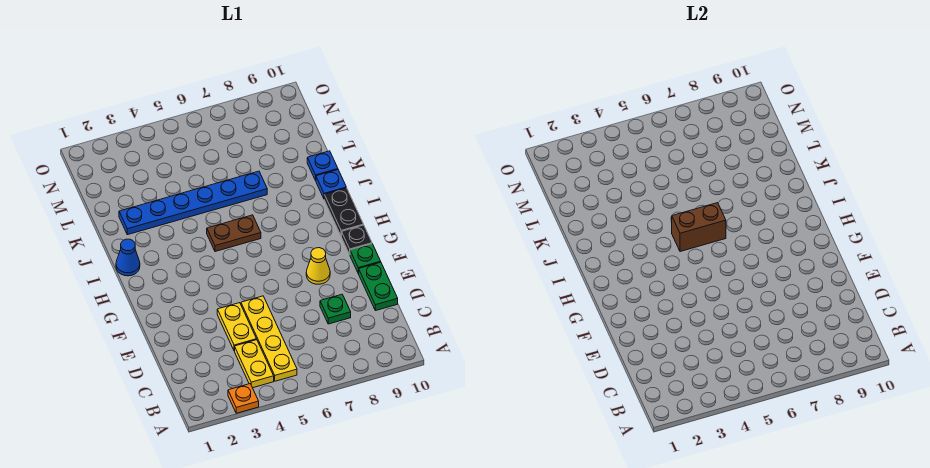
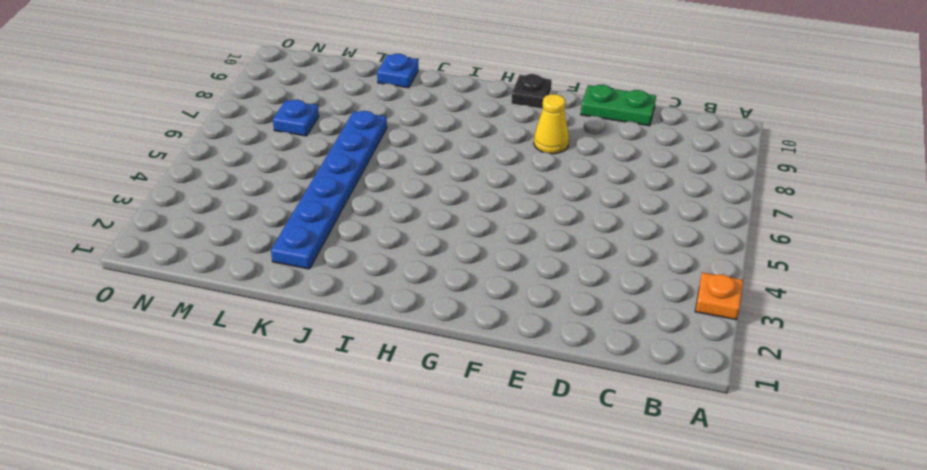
blue 1x1 plate [273,100,319,136] -> blue 1x1 plate moved to [316,170,346,198]
none -> yellow 1x2 plate [235,340,274,388]
none -> yellow 1x4 plate [241,296,297,381]
none -> yellow 1x2 plate [217,303,257,351]

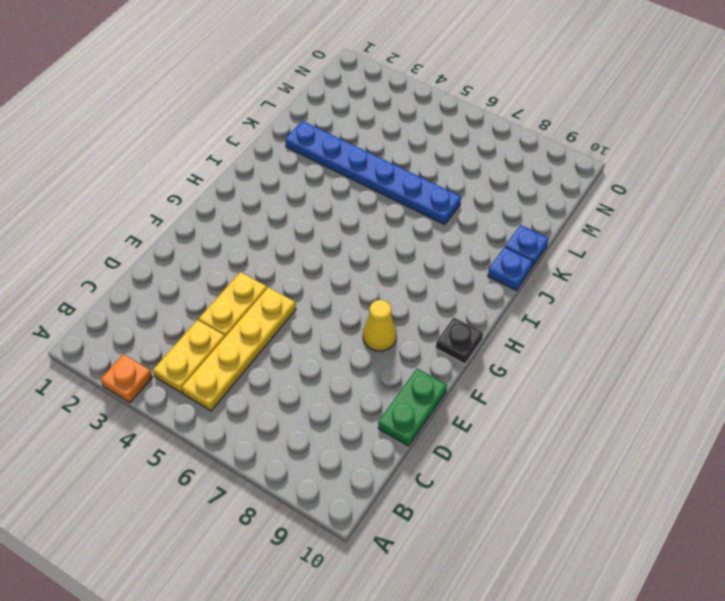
none -> green 1x1 plate [320,294,351,324]
none -> green 1x1 plate [350,244,381,273]
none -> black 1x2 plate [324,188,364,236]

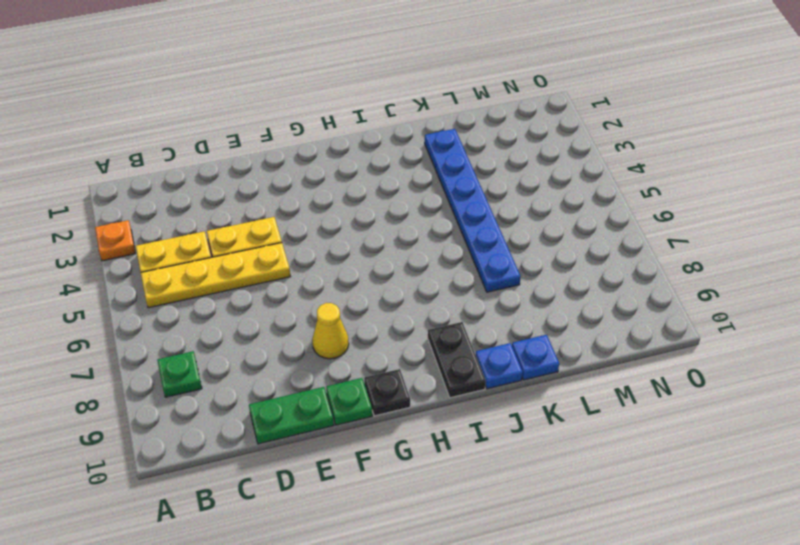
green 1x1 plate [157,351,202,397] -> green 1x1 plate moved to [320,294,351,324]
black 1x2 plate [428,322,486,398] -> black 1x2 plate turned to [324,188,364,236]
none -> blue 1x1 cone [116,239,140,276]
none -> brown 1x2 plate [207,215,261,252]
none -> brown 1x2 brick [672,203,726,252]

